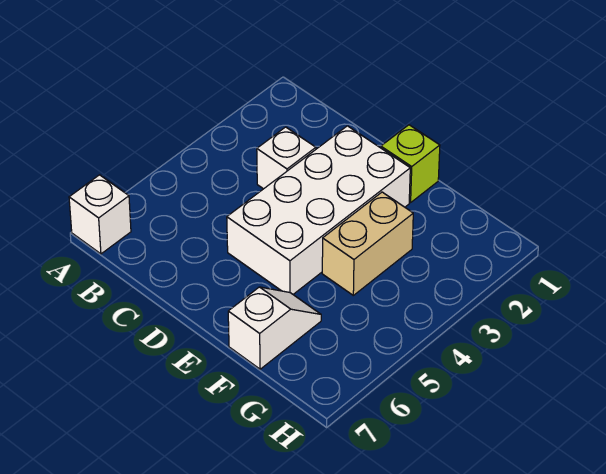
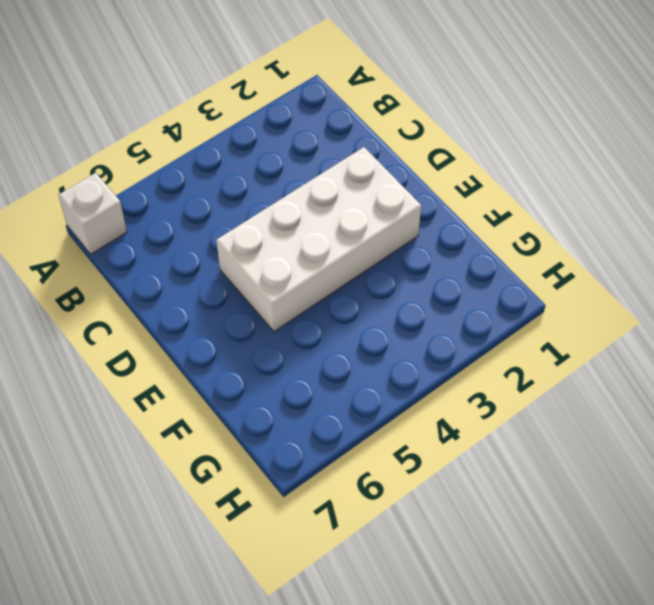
none -> white 1x1 brick [257,127,316,189]
none -> lime 1x1 brick [381,125,440,203]

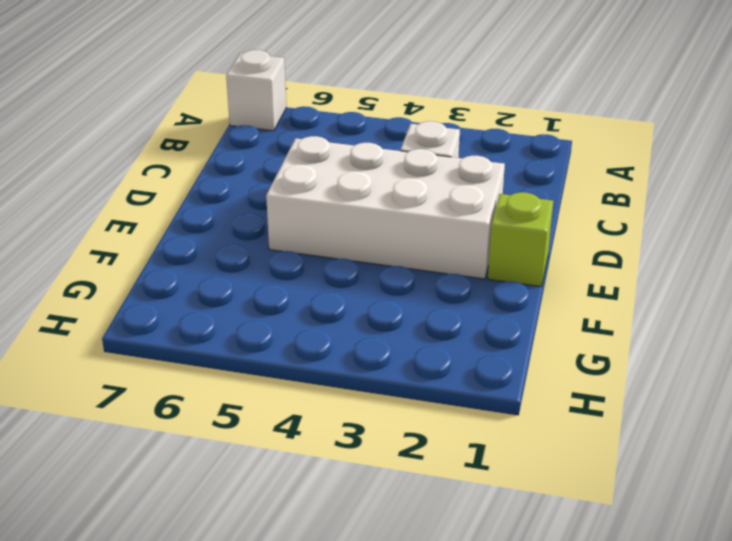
none -> tan 1x2 brick [322,192,413,295]
none -> white 1x2 slope [228,287,321,369]

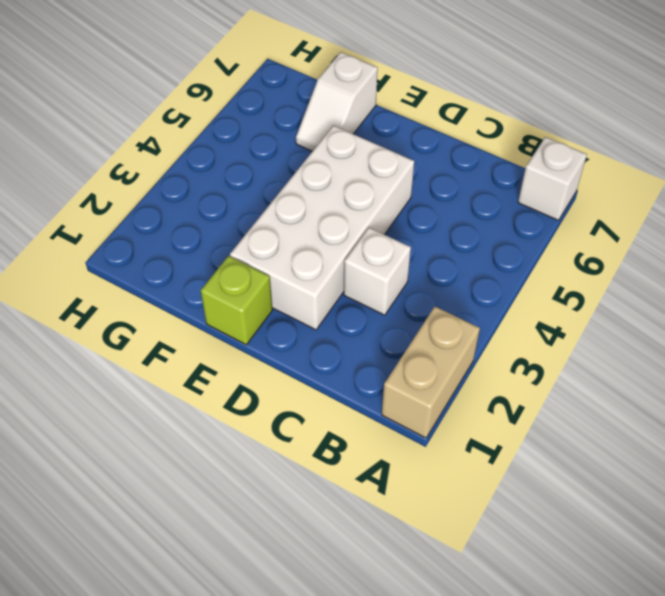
tan 1x2 brick [382,307,480,438] -> tan 1x2 brick moved to [322,192,413,295]

